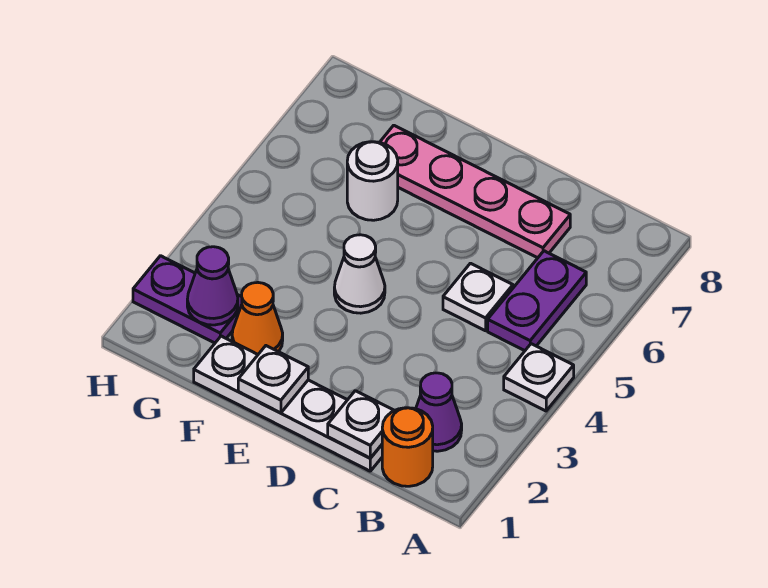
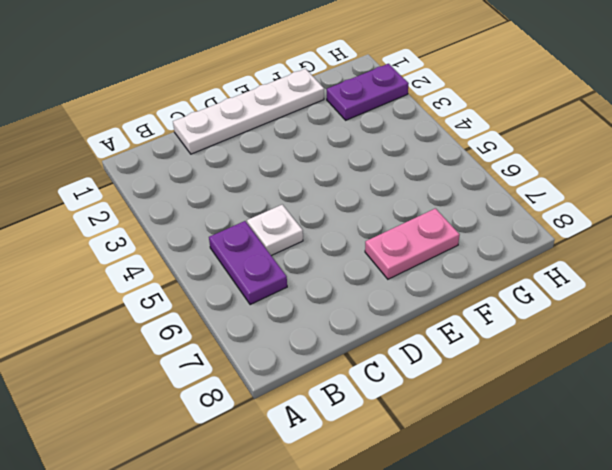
pink 1x2 plate [365,208,460,279] -> pink 1x4 plate [380,125,570,258]
none -> white 1x1 plate [504,344,574,411]
none -> orange 1x1 round brick [382,408,433,486]
none -> purple 1x1 cone [416,373,462,451]

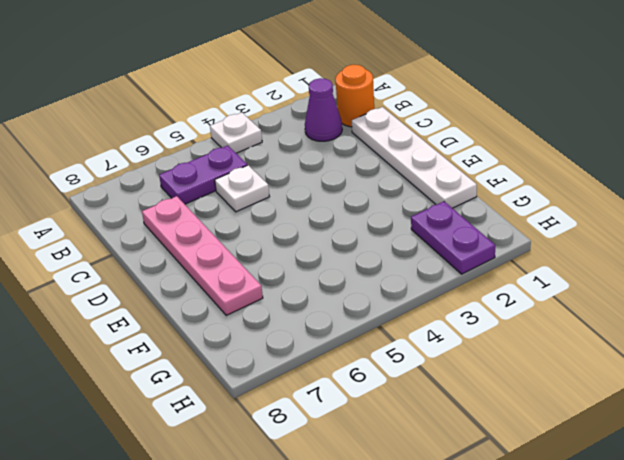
none -> white 1x1 cone [334,235,385,313]
none -> orange 1x1 cone [232,282,283,354]
none -> white 1x1 round brick [347,142,398,220]

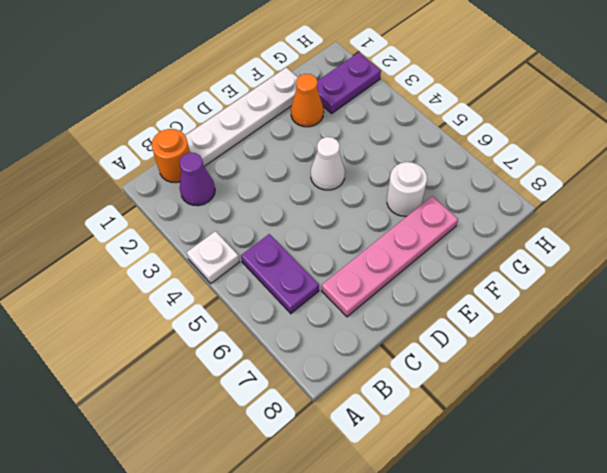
none -> white 1x1 plate [443,263,513,331]
none -> white 1x1 plate [328,391,394,458]
none -> white 1x1 plate [238,346,308,413]

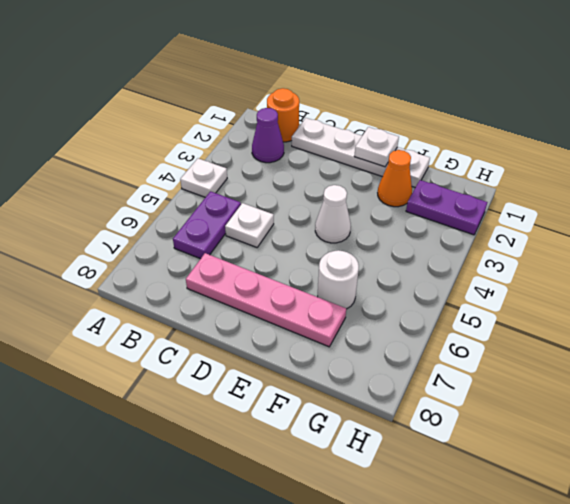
none -> white 1x1 plate [328,391,394,458]
none -> purple 1x1 cone [187,247,238,325]

